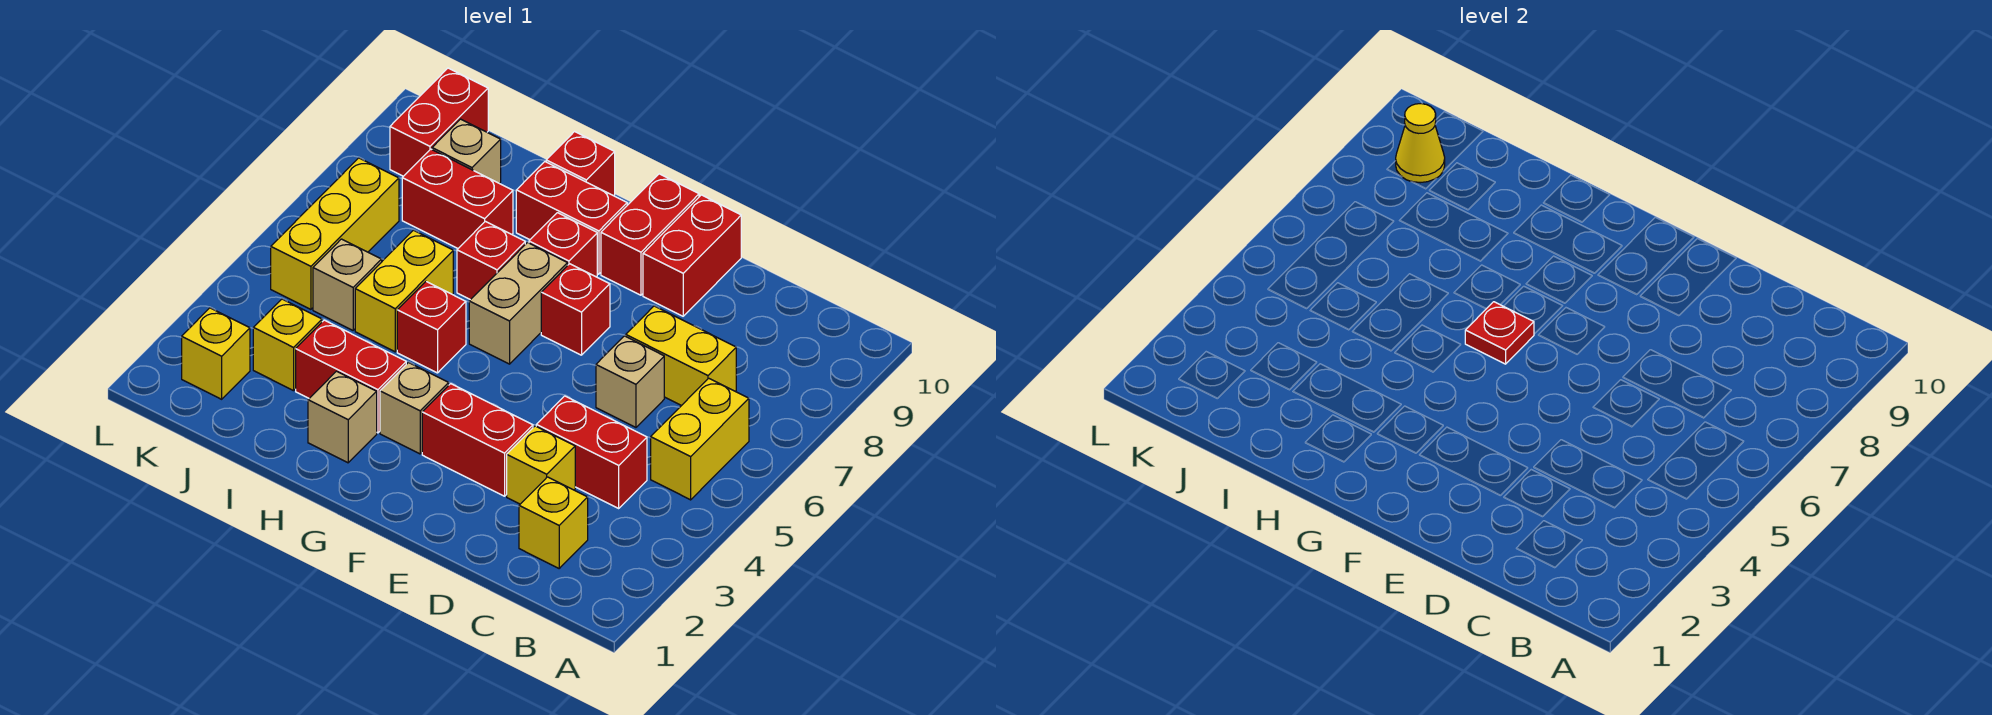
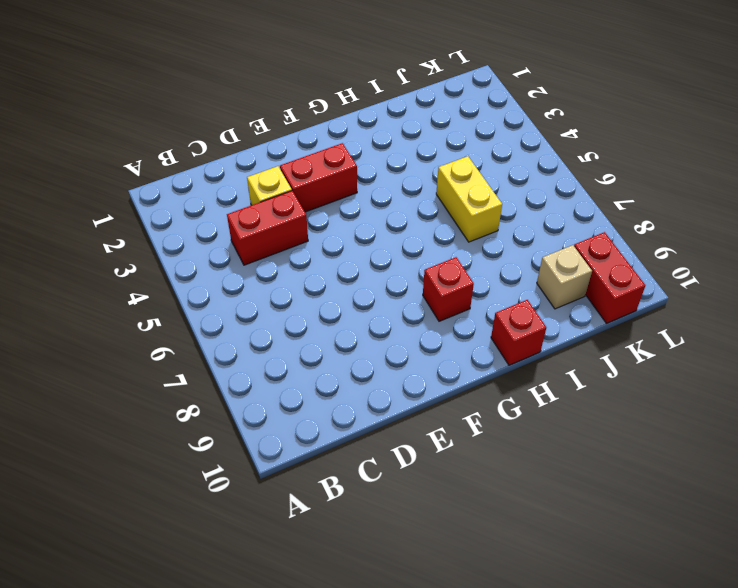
none -> yellow 1x2 brick [651,378,749,500]
none -> yellow 1x1 brick [519,477,588,568]
none -> yellow 1x2 brick [626,306,736,406]

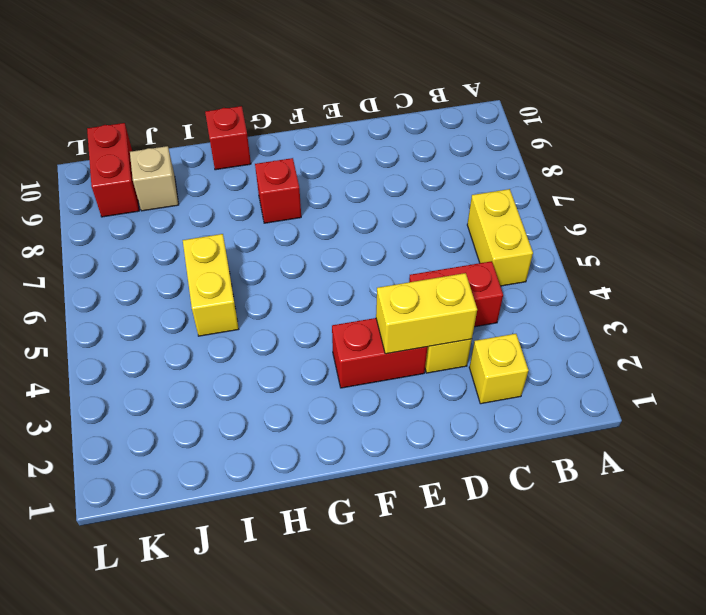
yellow 1x2 brick [376,273,477,354] -> yellow 1x2 brick moved to [626,306,736,406]
none -> tan 1x1 brick [596,336,664,427]
none -> red 1x2 brick [643,195,741,316]
none -> red 1x1 brick [541,264,610,355]

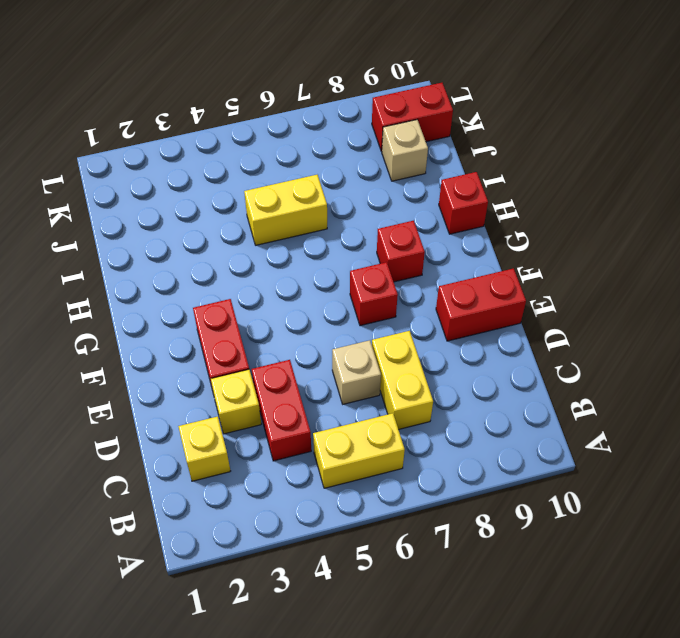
none -> red 1x2 brick [601,174,699,295]
none -> tan 1x1 brick [380,363,449,454]
none -> tan 1x2 brick [469,243,568,364]

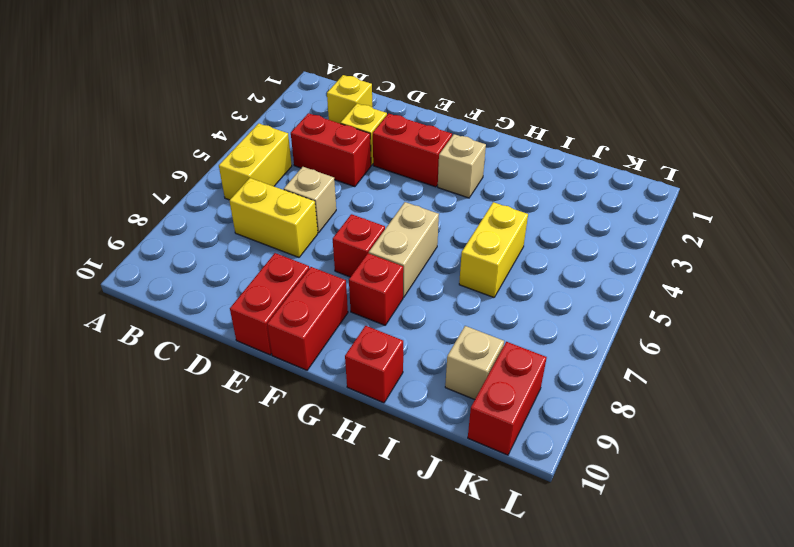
none -> red 1x2 brick [516,162,627,274]
none -> tan 1x1 brick [308,371,377,463]
none -> red 1x2 brick [296,320,406,433]

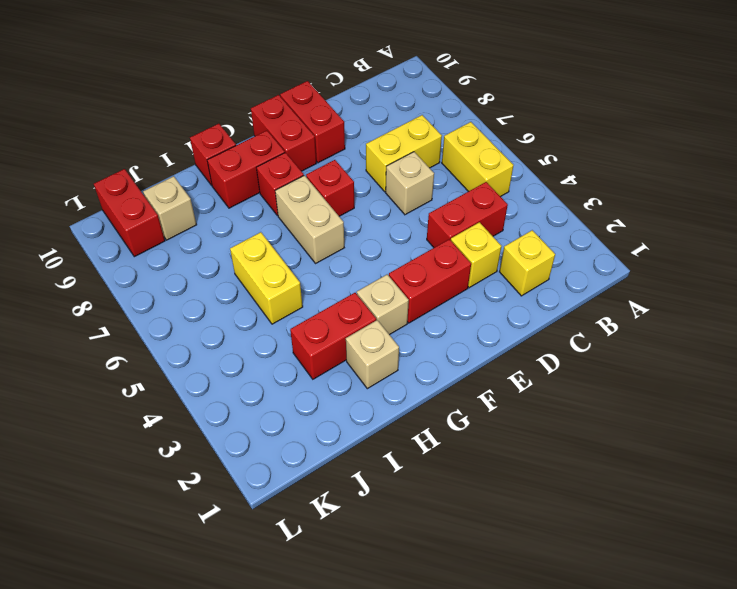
none -> red 1x1 brick [397,282,466,373]
none -> red 1x1 brick [457,221,525,300]
none -> red 1x2 brick [402,149,513,248]

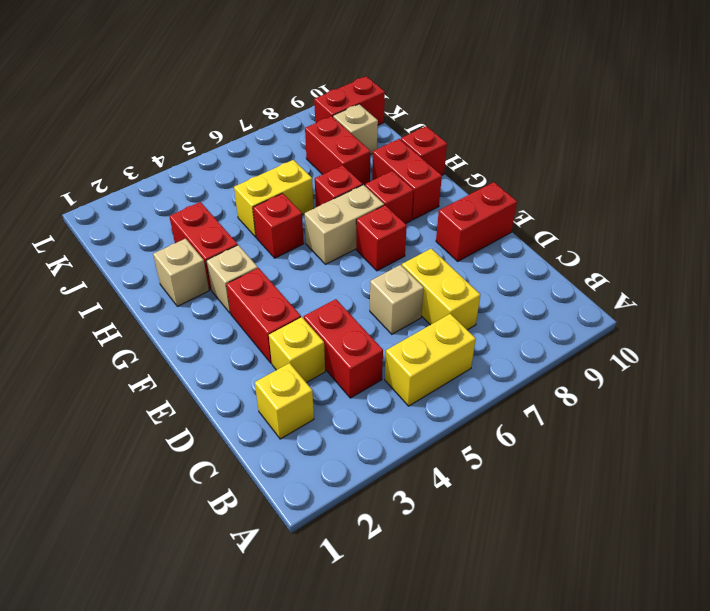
none -> red 1x2 brick [601,174,699,295]
none -> yellow 1x1 brick [253,299,322,391]
none -> tan 1x1 brick [313,239,382,330]

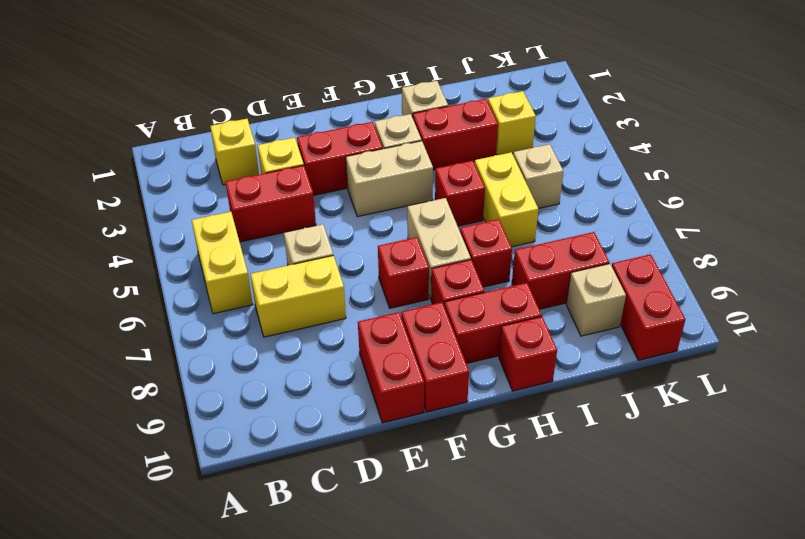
tan 1x2 brick [346,141,433,217] -> none
none -> yellow 1x1 brick [182,308,250,399]
none -> yellow 1x3 brick [271,158,399,309]
none -> red 1x1 plate [1465,302,1534,364]

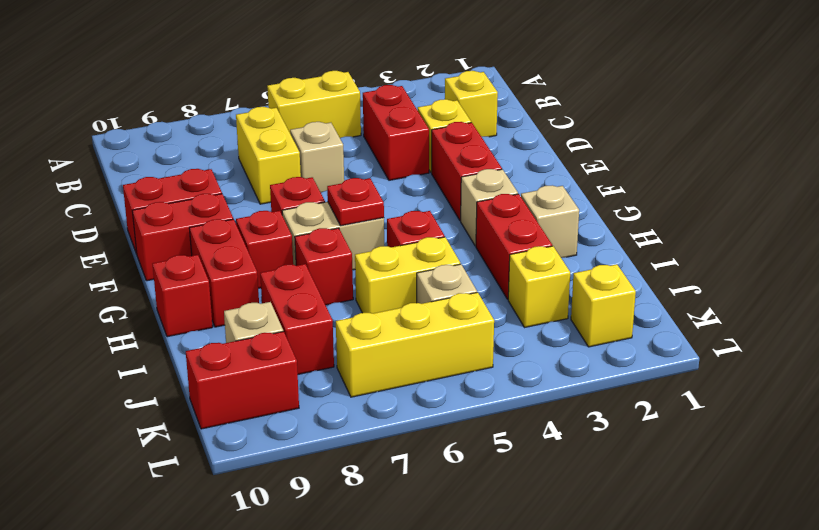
none -> yellow 1x1 cone [1396,104,1445,183]

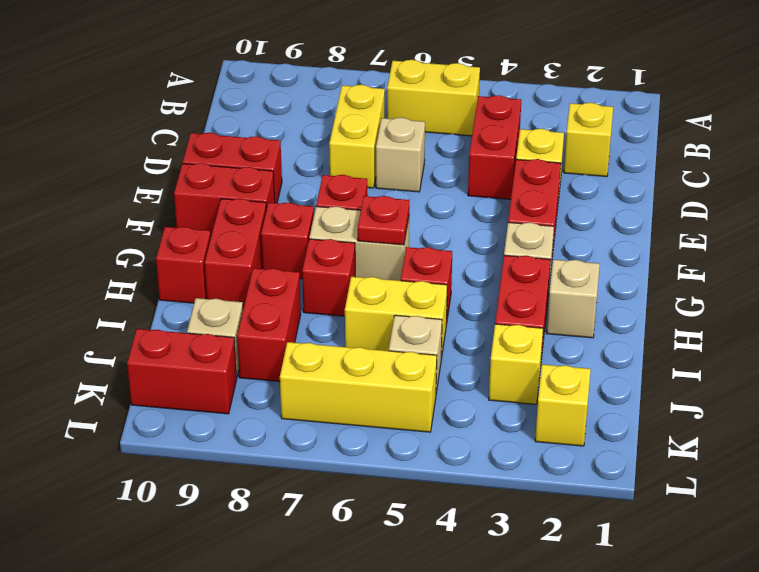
none -> yellow 1x1 cone [1396,104,1445,183]

